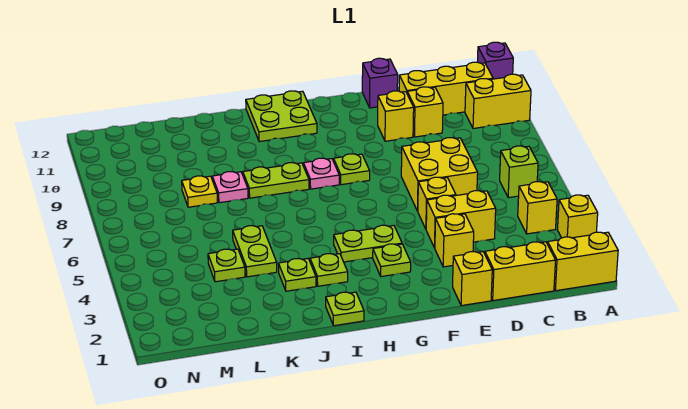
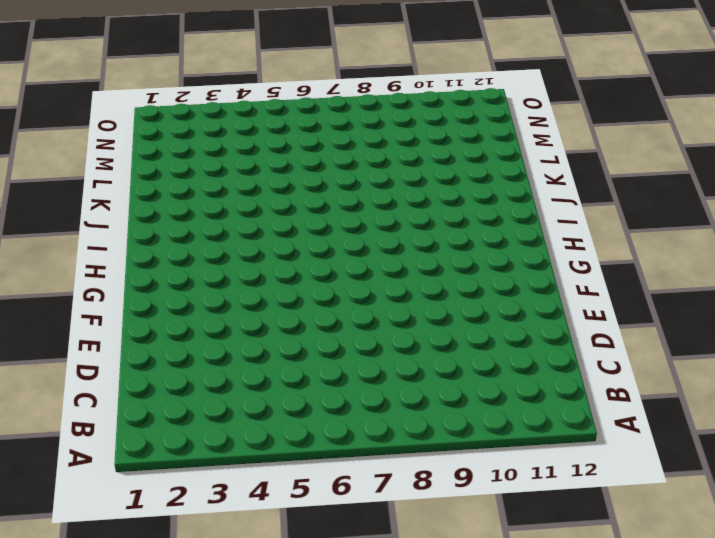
none -> yellow 1x2 brick [548,232,618,291]
none -> yellow 1x1 brick [558,195,598,238]
none -> yellow 1x2 brick [465,74,531,129]

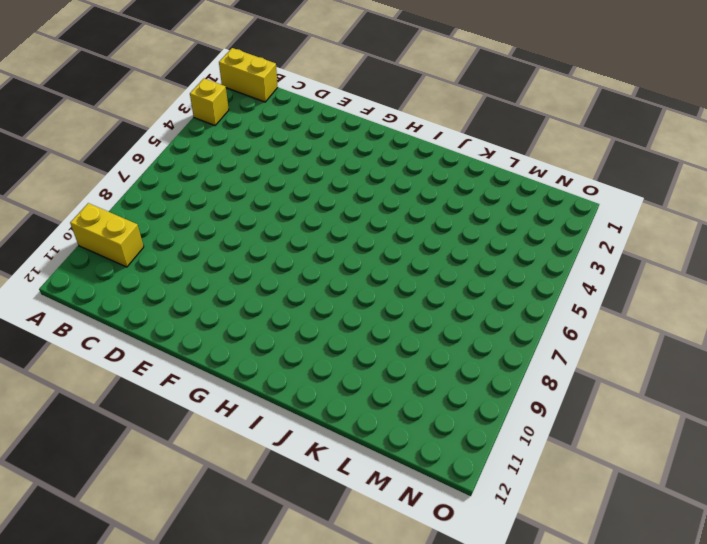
none -> purple 1x1 brick [477,42,513,79]
none -> yellow 1x1 brick [518,182,557,234]
none -> lime 1x1 brick [500,146,538,198]

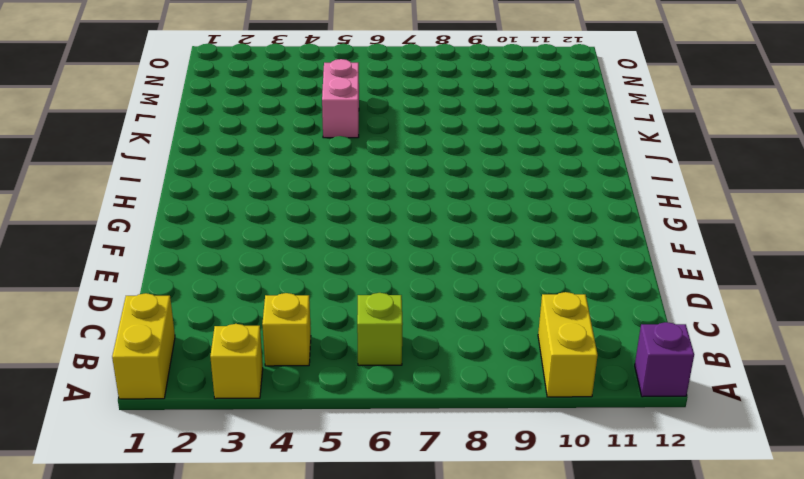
pink 1x2 brick [322,59,359,138] -> lime 1x2 plate [233,226,277,277]
none -> yellow 1x3 brick [399,62,493,115]
none -> yellow 1x2 brick [485,242,556,301]
none -> yellow 1x2 brick [426,191,496,248]

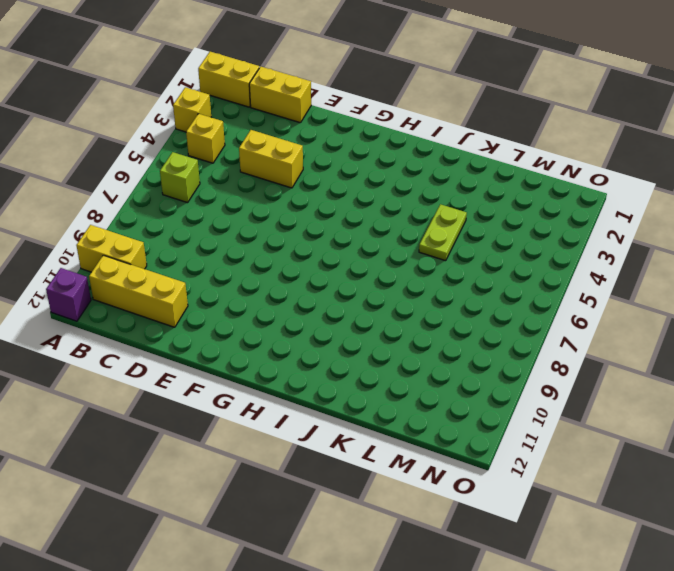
none -> yellow 2x2 brick [401,138,478,211]
none -> yellow 1x1 brick [407,87,443,137]
none -> yellow 1x1 brick [453,252,492,306]

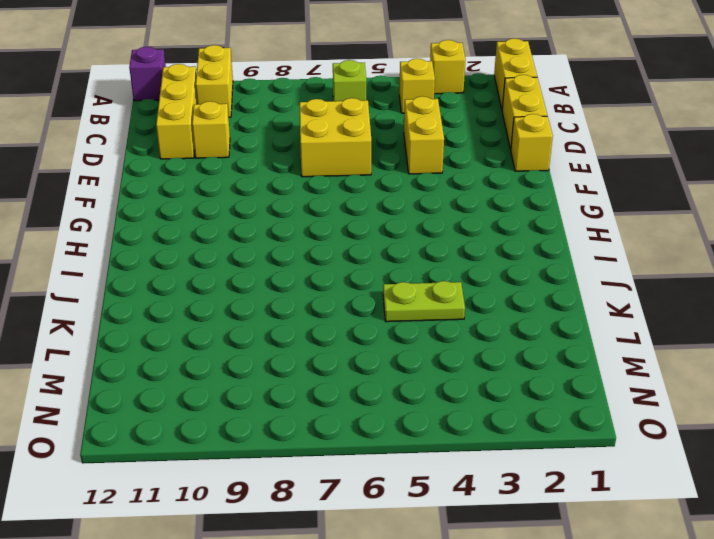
none -> yellow 1x1 brick [435,214,474,267]
none -> yellow 1x1 brick [418,177,456,229]
none -> yellow 1x1 brick [378,91,414,141]

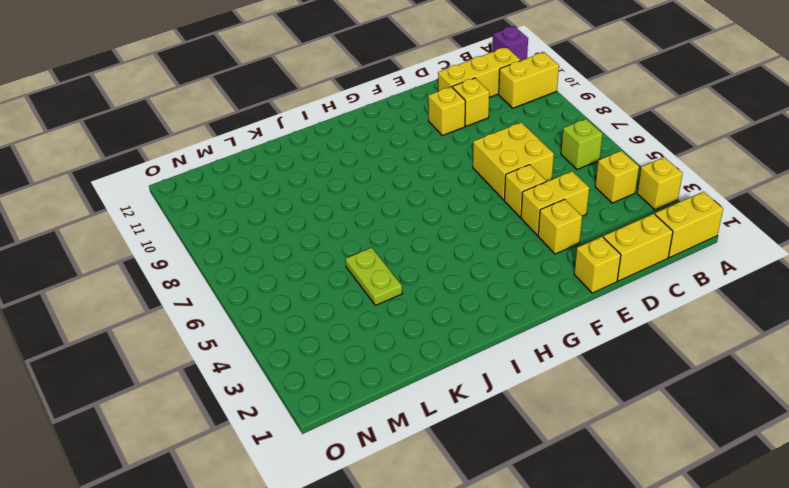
none -> purple 1x1 brick [362,58,398,108]
none -> lime 1x1 plate [373,244,411,277]
none -> lime 1x2 plate [334,225,402,262]

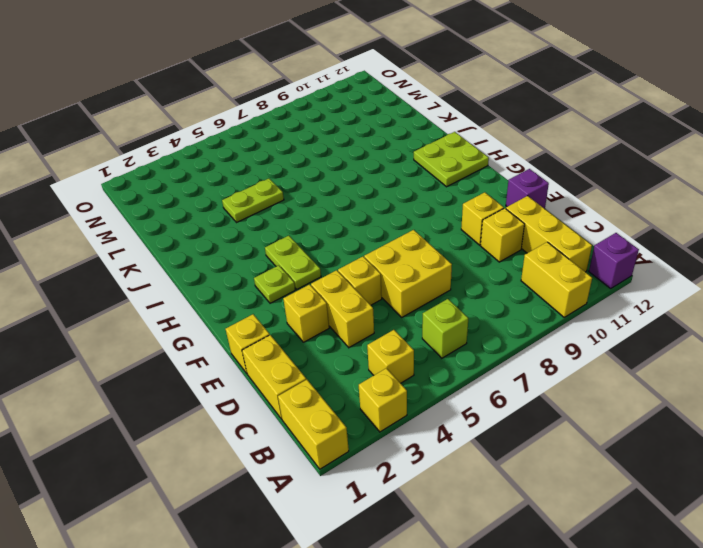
none -> lime 1x1 plate [334,154,370,185]
none -> pink 1x1 plate [303,158,339,189]
none -> lime 1x1 plate [326,292,364,326]

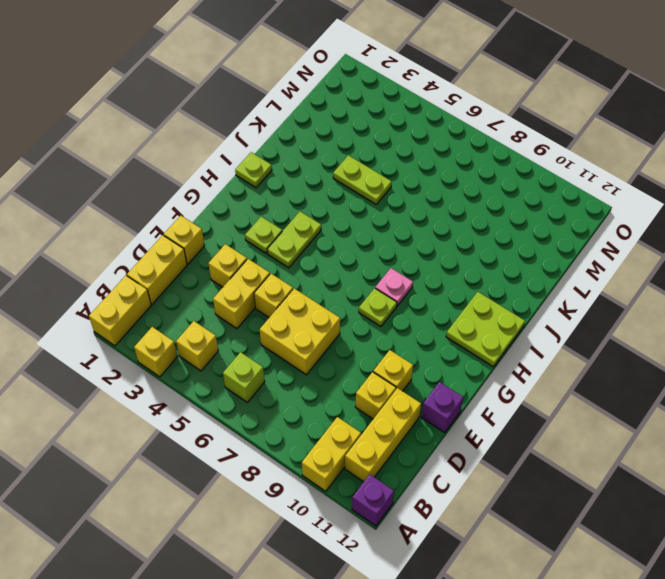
none -> lime 1x1 plate [310,254,348,286]
none -> lime 1x2 plate [243,163,309,198]
none -> lime 1x1 plate [278,259,316,291]

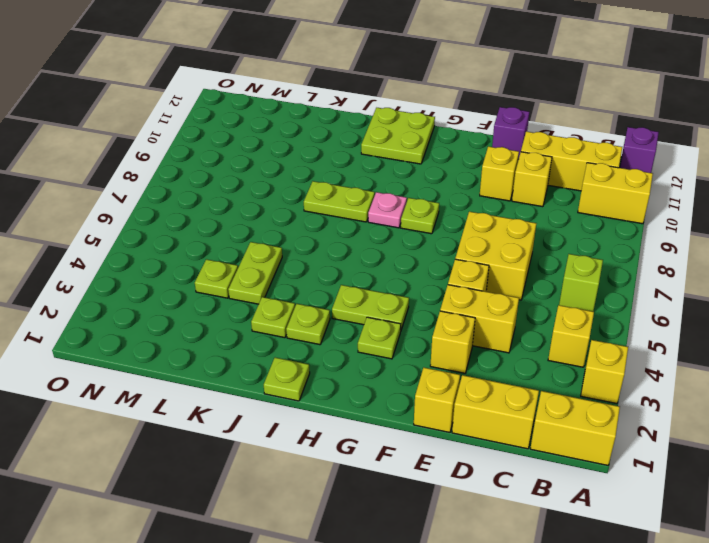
none -> pink 1x1 plate [212,172,248,203]
none -> yellow 1x1 plate [182,176,217,207]

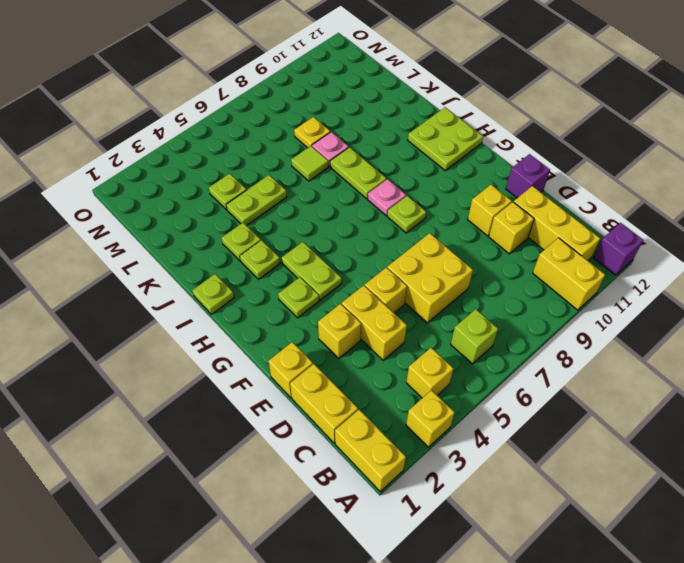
lime 1x1 tile [291,146,328,181] -> none

